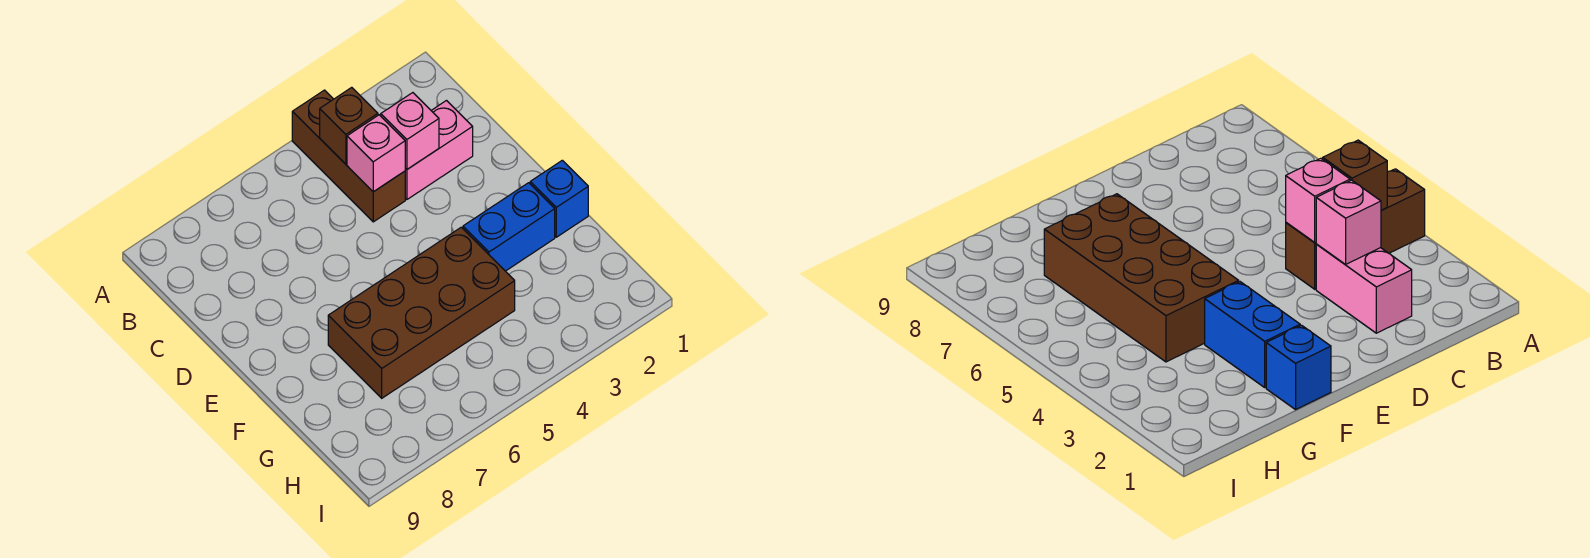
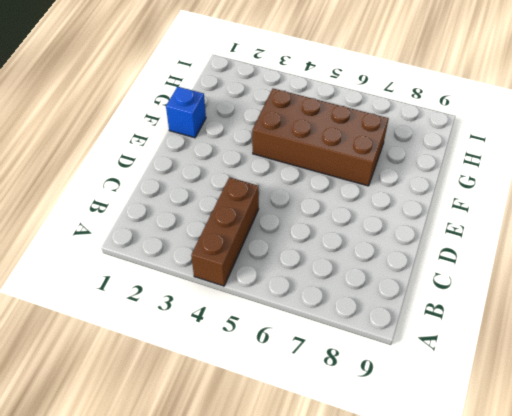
none -> pink 1x2 brick [405,101,473,199]
none -> blue 1x2 brick [463,183,555,271]

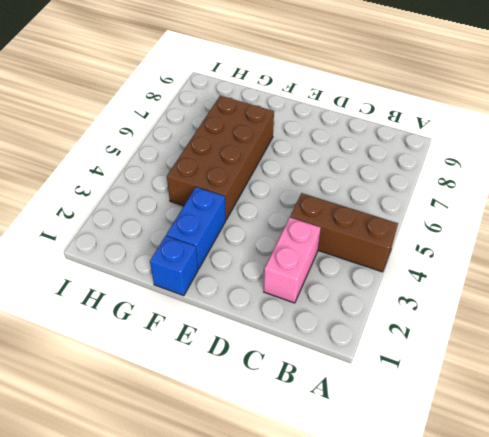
none -> brown 1x1 brick [320,87,378,164]
none -> pink 1x1 brick [381,93,439,169]

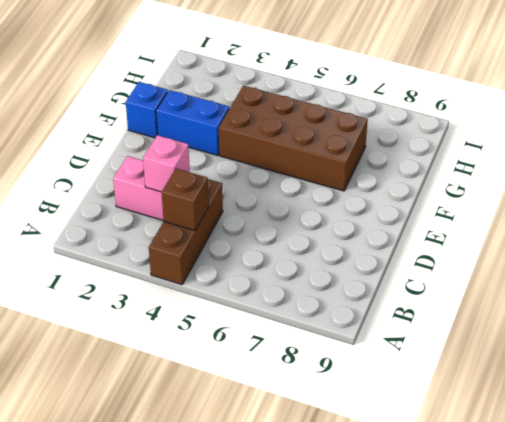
none -> pink 1x1 brick [347,115,405,192]

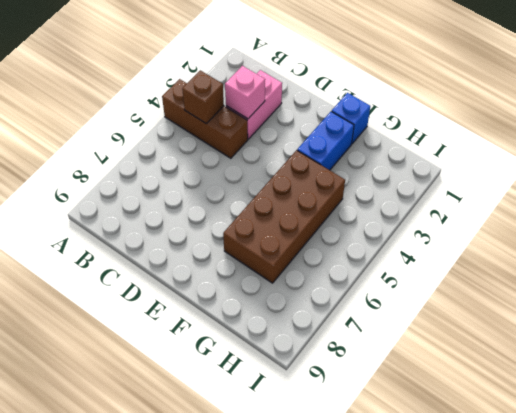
none -> pink 1x1 brick [347,115,405,192]

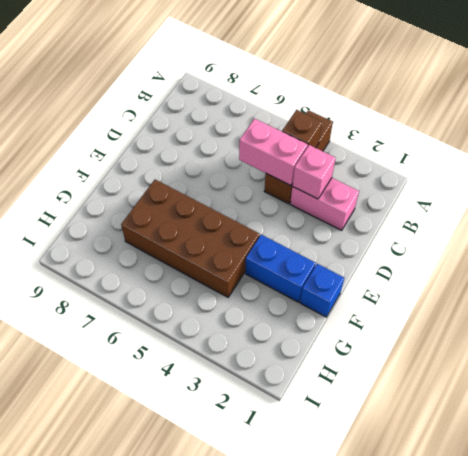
pink 1x2 brick [239,119,308,186] -> pink 1x1 brick [347,115,405,192]

